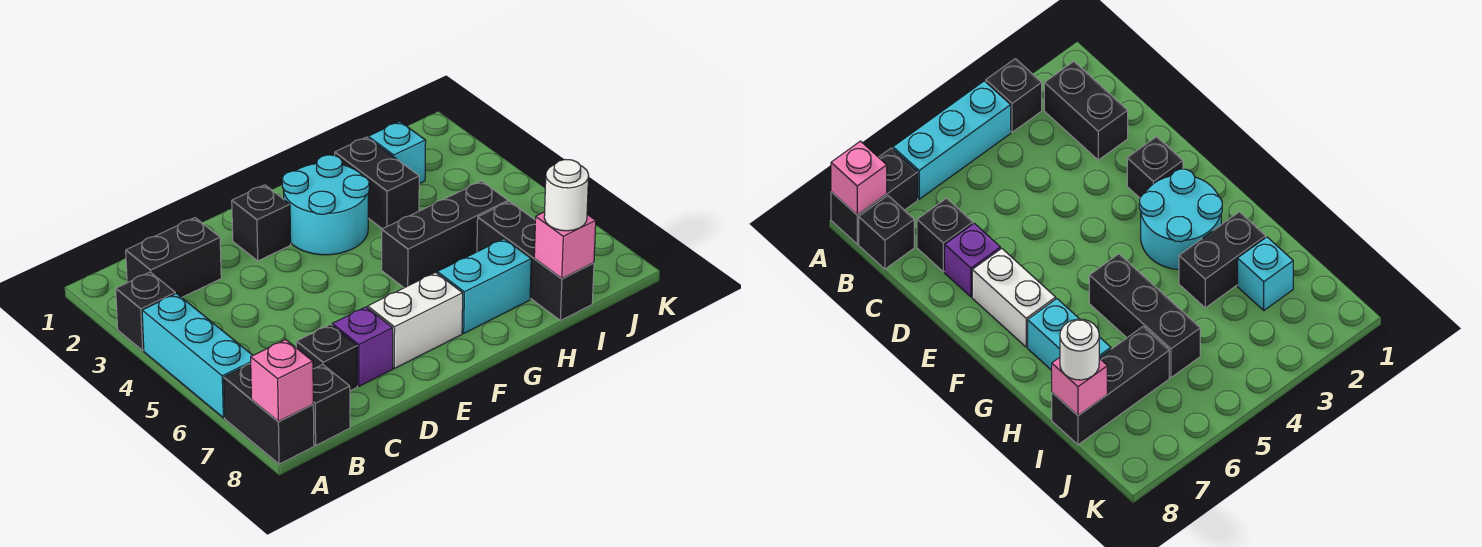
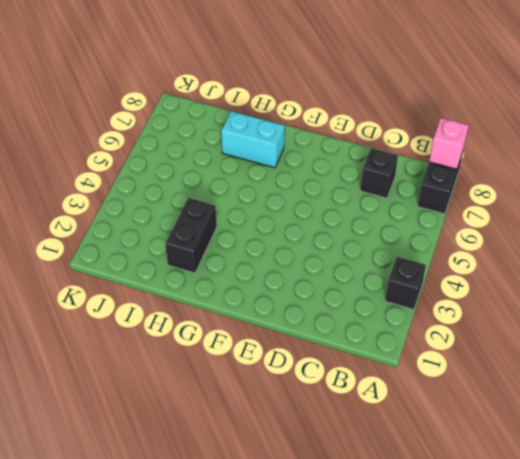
none -> cyan 1x3 brick [142,294,253,418]
none -> black 1x2 brick [126,218,221,297]
none -> black 1x1 brick [313,365,350,445]

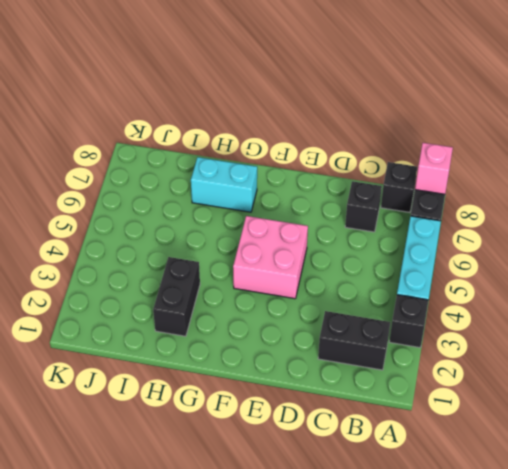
pink 2x2 brick [233,216,308,299] -> none
none -> purple 1x1 brick [332,307,393,386]
none -> black 1x1 brick [232,185,291,261]
none -> white 1x2 brick [368,272,463,368]

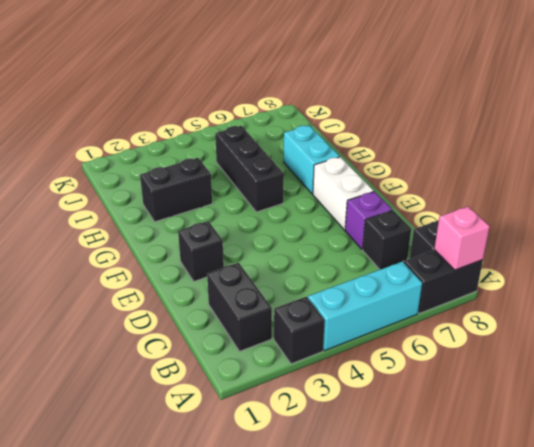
none -> cyan 2x2 round brick [282,155,369,255]
none -> cyan 1x1 brick [368,122,426,184]
none -> black 1x3 brick [477,201,594,321]

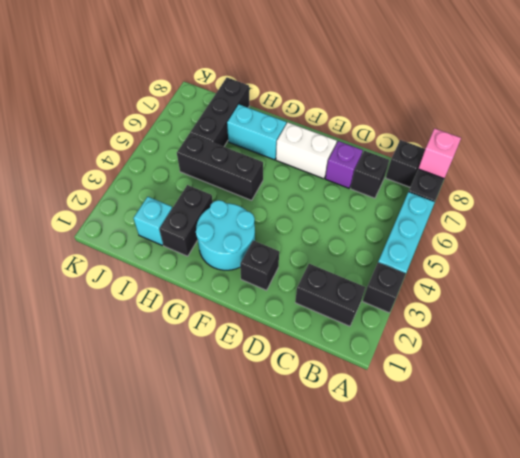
none -> pink 1x1 brick [534,212,596,278]
none -> white 1x1 round brick [544,160,589,231]

